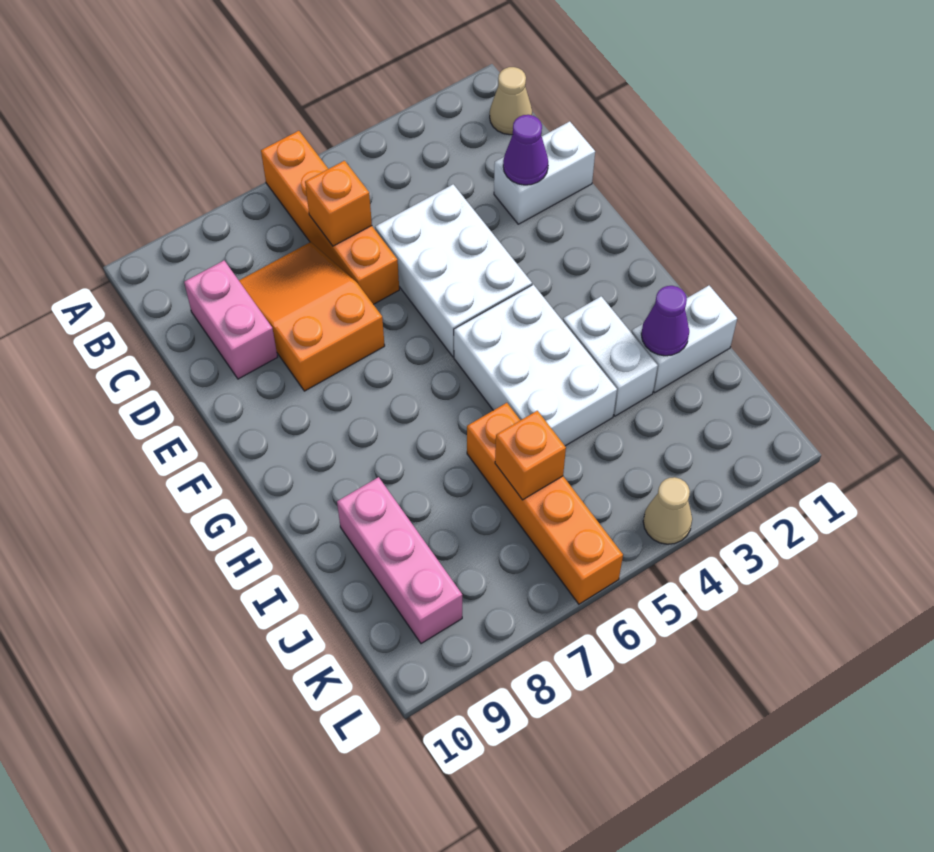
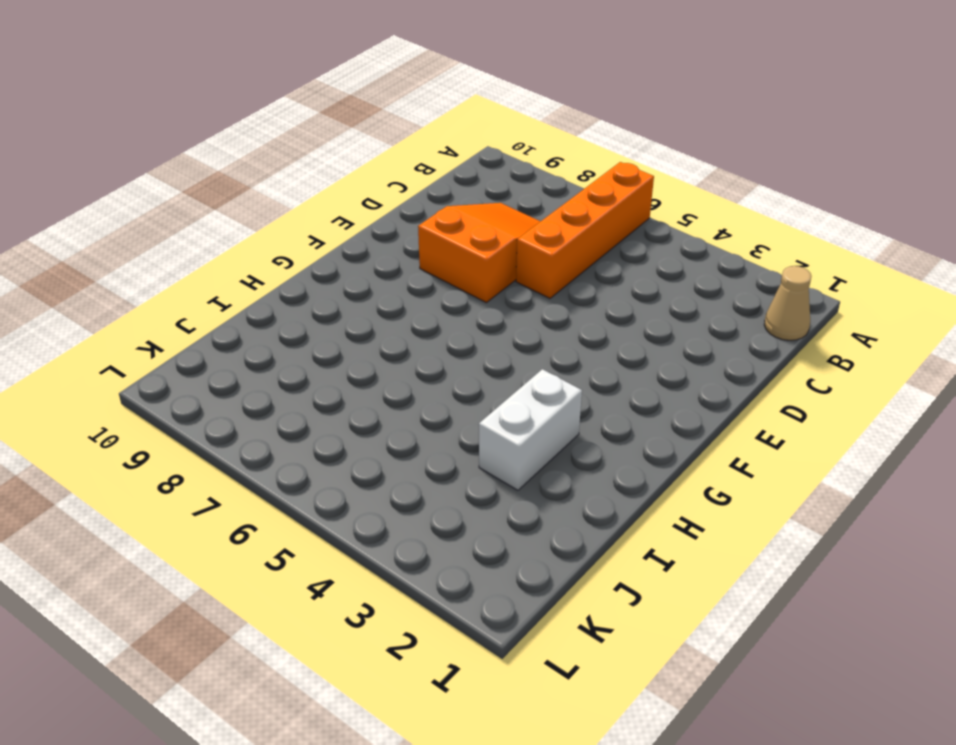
none -> pink 1x2 brick [184,261,277,379]
none -> white 1x2 brick [494,121,595,224]
none -> white 2x3 brick [375,184,532,357]

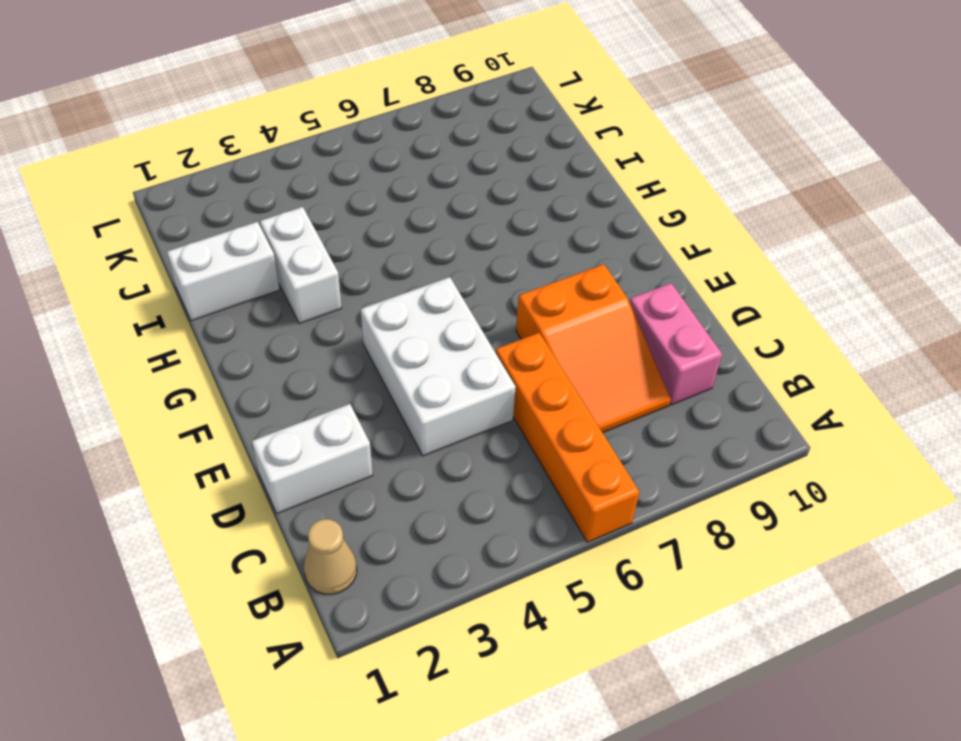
none -> white 2x3 brick [454,285,617,446]
none -> orange 1x4 brick [467,403,623,604]
none -> pink 1x3 brick [337,477,462,644]

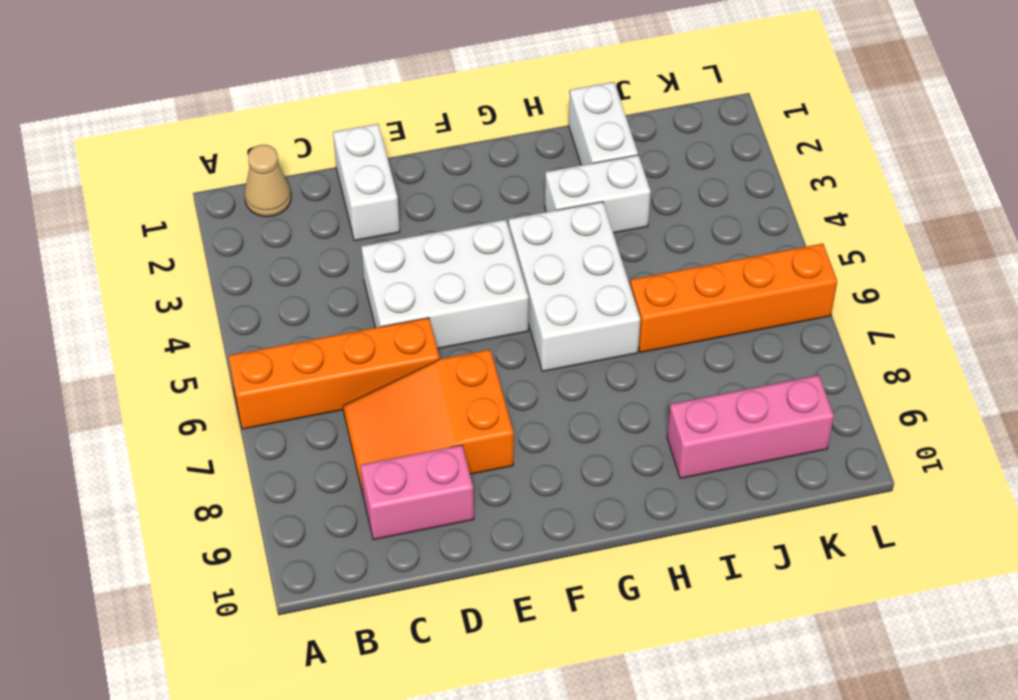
white 2x3 brick [509,202,640,371] -> white 2x3 brick turned to [454,285,617,446]
none -> tan 1x1 cone [643,477,692,544]
none -> orange 1x1 brick [305,161,372,246]
none -> purple 1x1 cone [503,115,548,185]

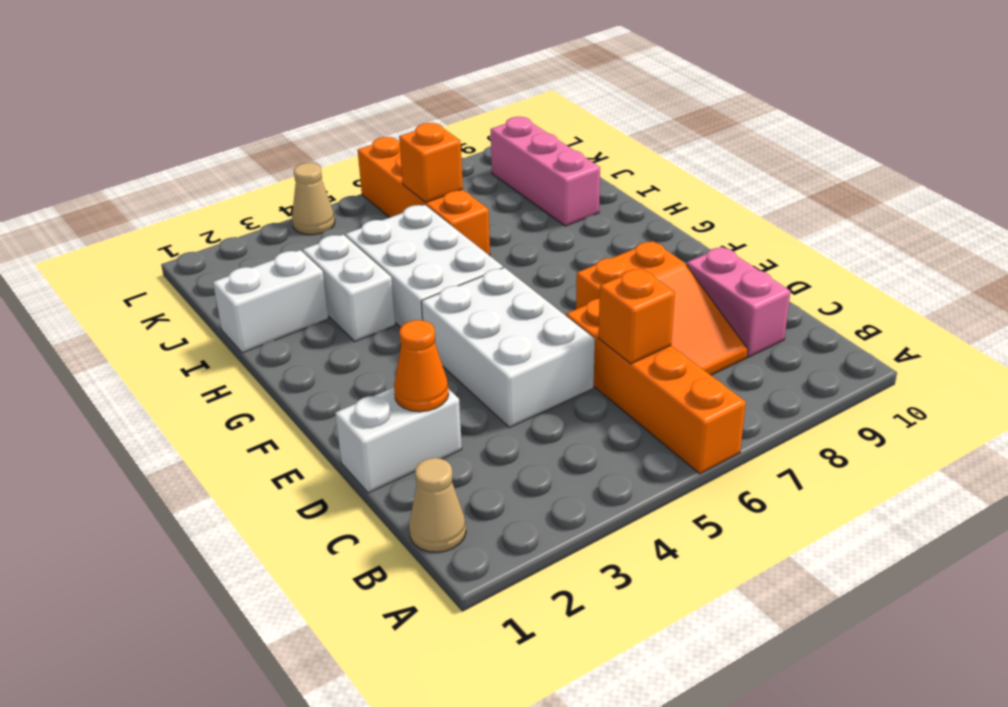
orange 1x1 cone [394,320,449,412] -> purple 1x1 cone [503,115,548,185]
none -> purple 1x1 cone [641,286,689,356]

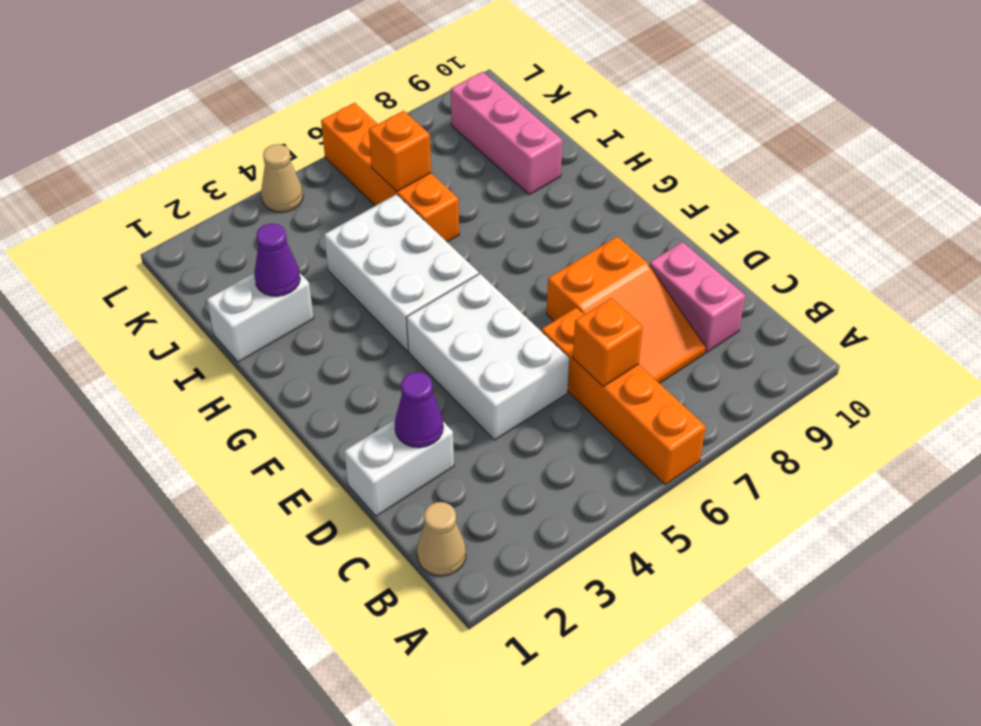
none -> white 1x2 brick [563,296,658,416]

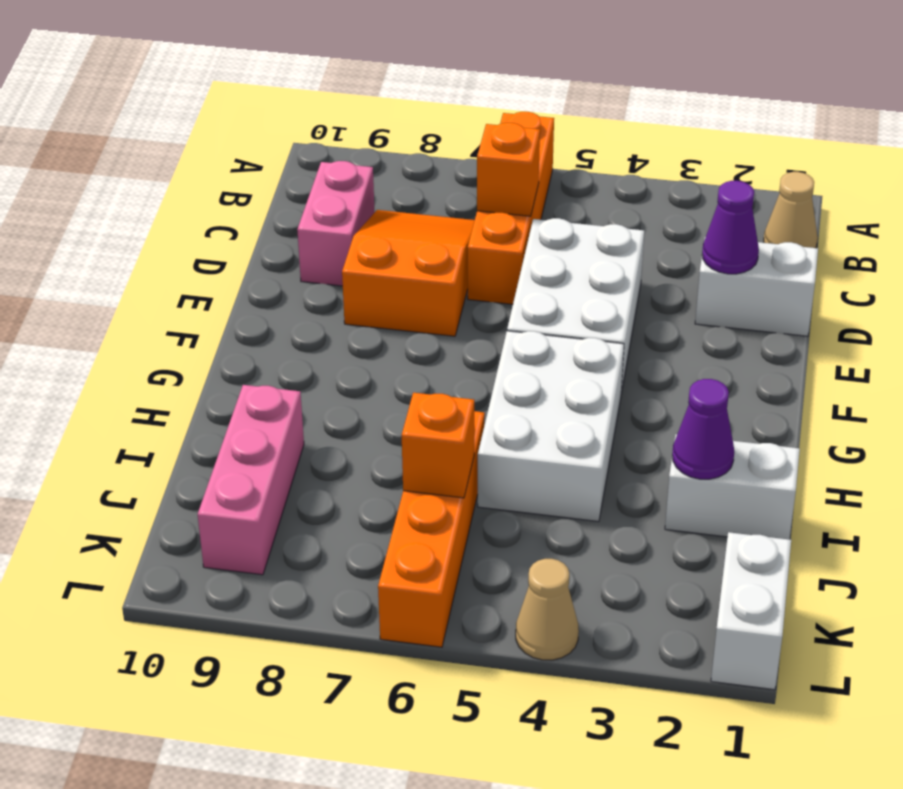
white 1x2 brick [711,532,791,690] -> white 1x2 brick moved to [563,296,658,416]

